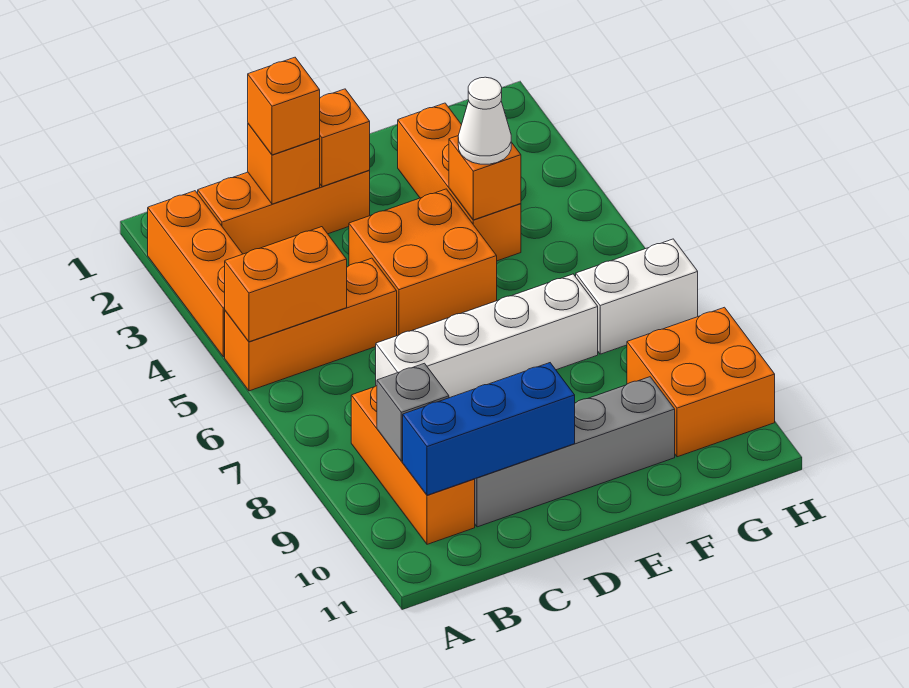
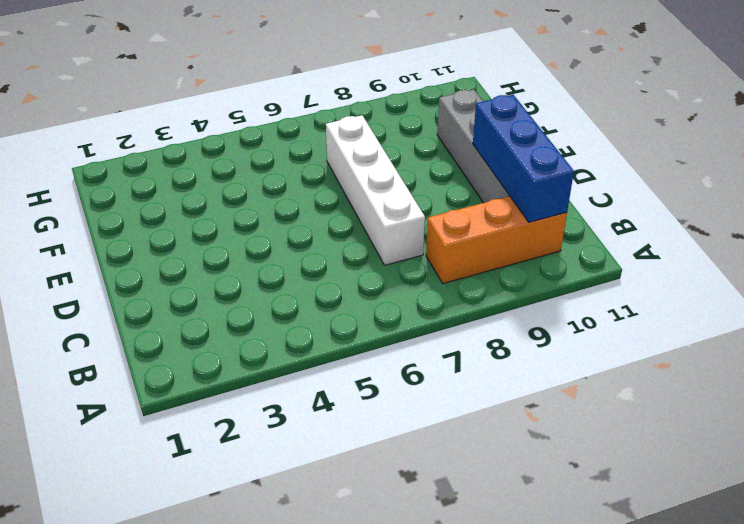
none -> orange 1x3 brick [148,191,242,357]
none -> orange 1x3 brick [225,258,397,391]
none -> orange 1x3 brick [198,170,370,254]

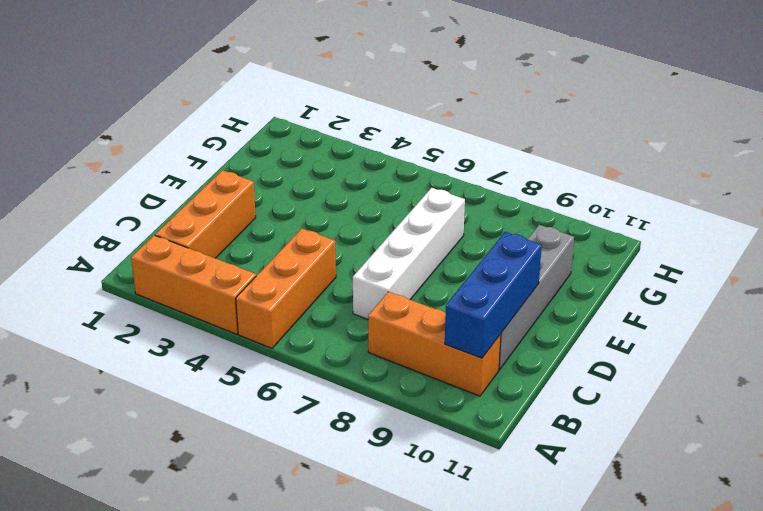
none -> orange 2x2 brick [349,189,497,336]
none -> orange 1x3 brick [398,103,521,261]
none -> white 1x2 brick [576,239,698,354]

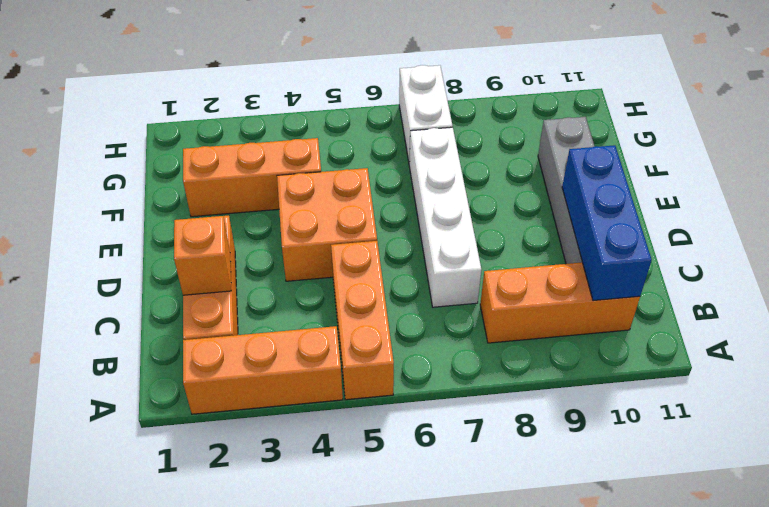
none -> orange 2x2 brick [627,307,775,457]
none -> orange 1x2 brick [225,227,347,342]
none -> grey 1x1 brick [377,363,449,461]

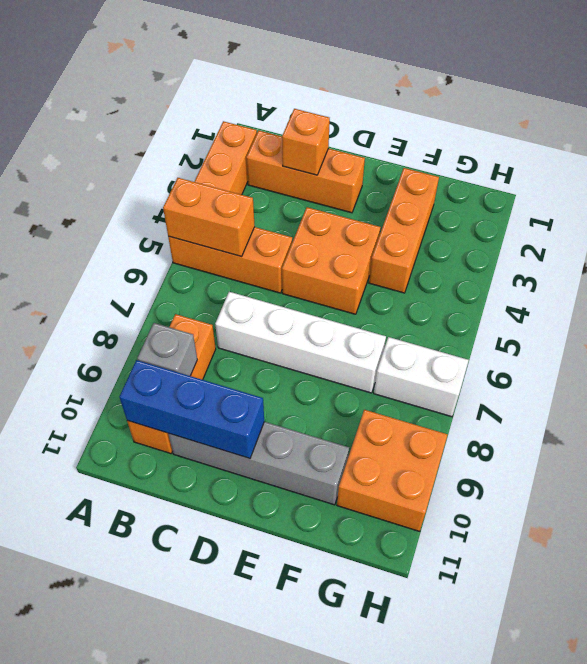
none -> orange 1x1 brick [319,89,370,187]
none -> orange 1x1 brick [449,136,521,220]
none -> orange 1x1 brick [248,57,320,155]

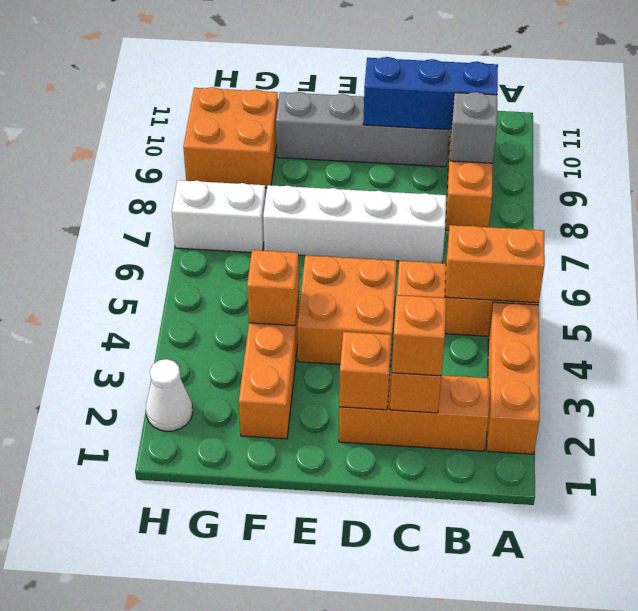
white 1x1 cone [146,359,193,431] -> white 1x1 cone moved to [458,77,511,164]

